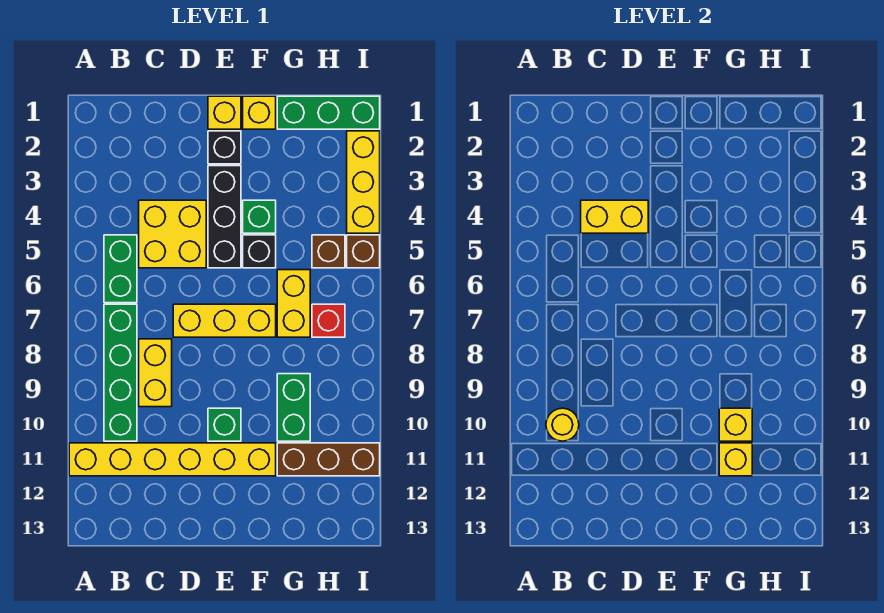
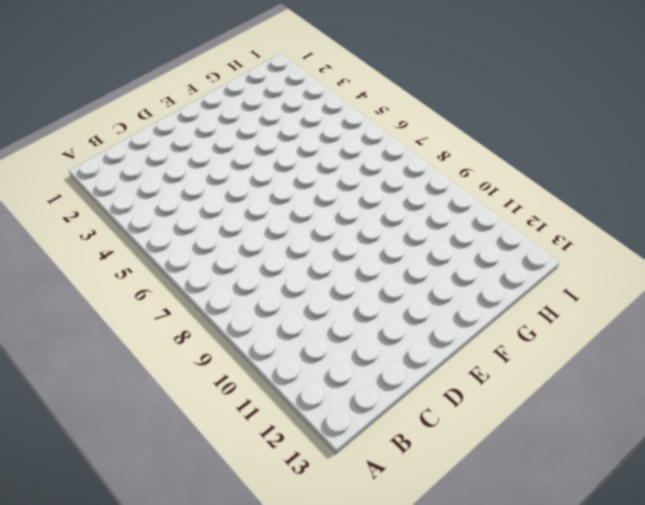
none -> yellow 1x6 brick [69,443,276,476]
none -> green 1x2 brick [104,235,137,303]
none -> green 1x4 brick [104,304,137,441]

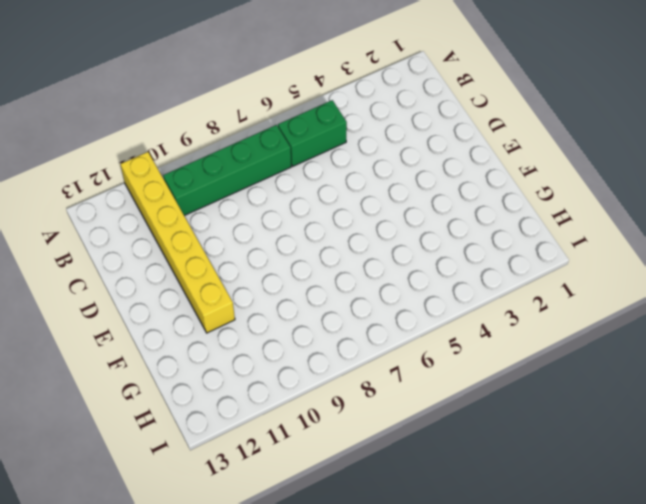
none -> yellow 2x2 brick [139,200,206,268]
none -> yellow 1x2 brick [139,339,172,407]
none -> yellow 1x3 brick [173,304,276,337]

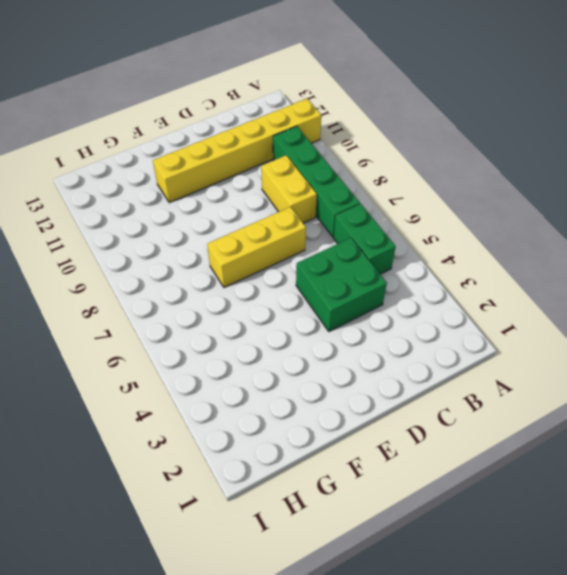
green 2x2 brick [296,238,387,331] -> yellow 2x2 brick [139,200,206,268]
none -> yellow 1x1 brick [208,96,241,129]
none -> black 1x1 brick [208,131,241,164]
none -> black 1x3 brick [208,166,241,268]

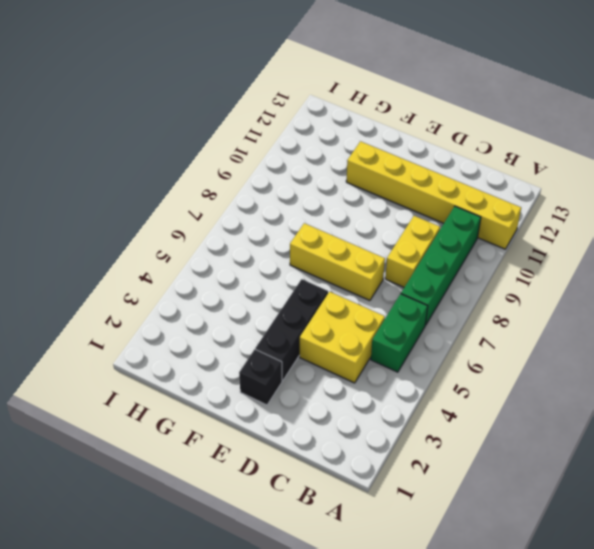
none -> yellow 1x1 brick [208,96,241,129]
none -> green 1x1 brick [208,408,241,441]
none -> yellow 1x1 brick [243,96,276,129]

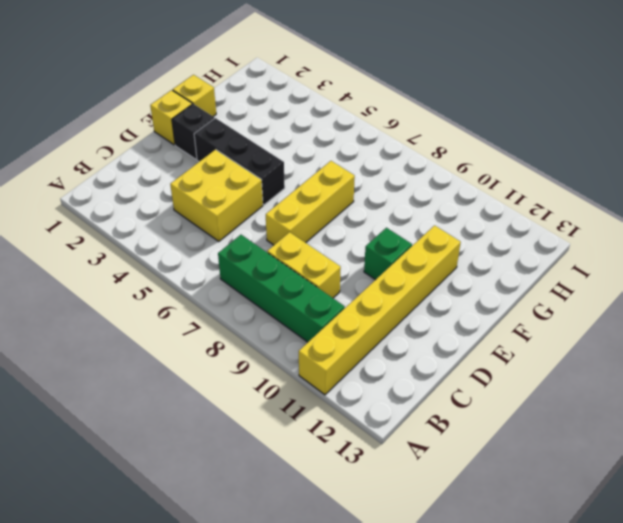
none -> green 1x2 brick [104,235,137,303]
none -> green 1x1 brick [243,200,276,233]
none -> black 1x1 brick [243,235,276,268]

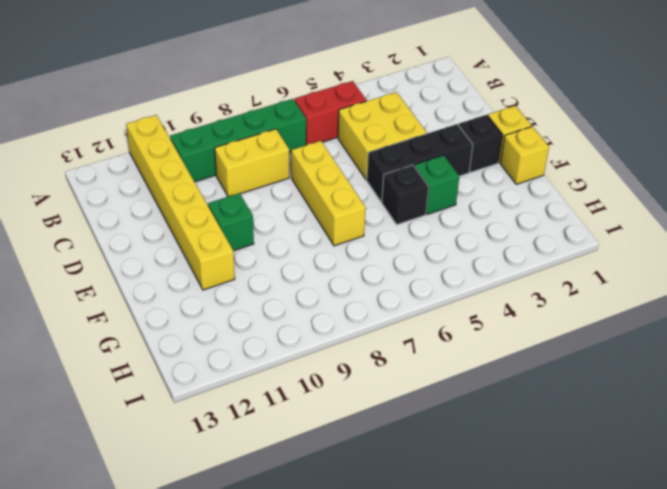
red 1x2 brick [295,81,367,145] -> green 1x2 brick [104,235,137,303]
none -> green 1x3 brick [277,96,380,129]
none -> yellow 1x2 brick [277,270,310,337]
none -> green 1x2 brick [277,374,310,441]

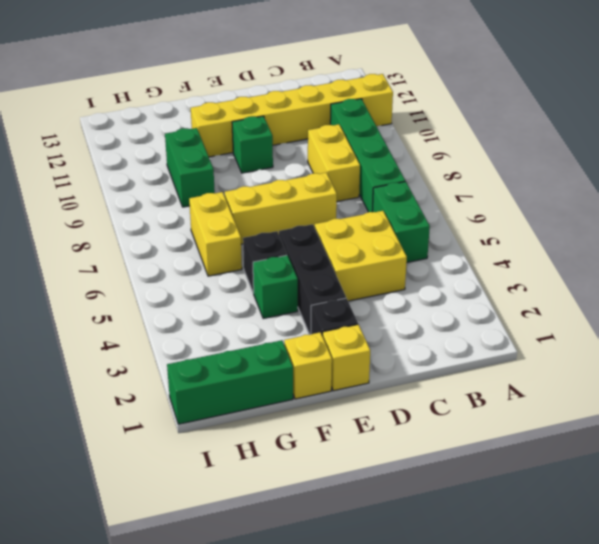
none -> brown 1x3 brick [277,443,380,476]
none -> brown 1x1 brick [312,235,345,268]
none -> red 1x1 brick [312,304,345,337]

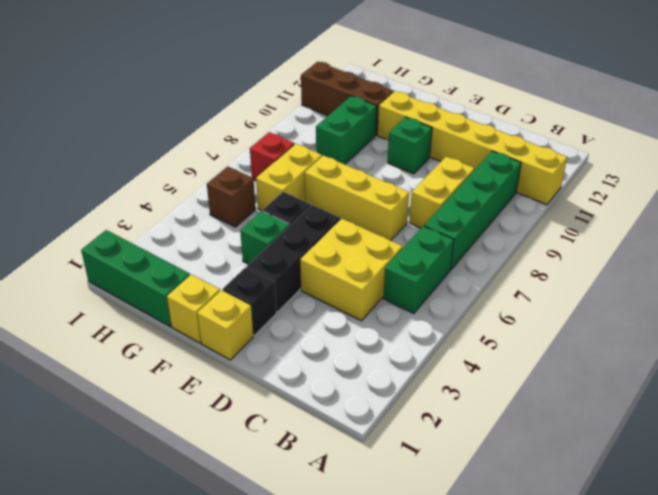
none -> yellow 1x3 brick [347,131,380,233]
none -> brown 1x1 brick [347,235,380,268]
none -> yellow 1x1 round brick [546,408,579,441]

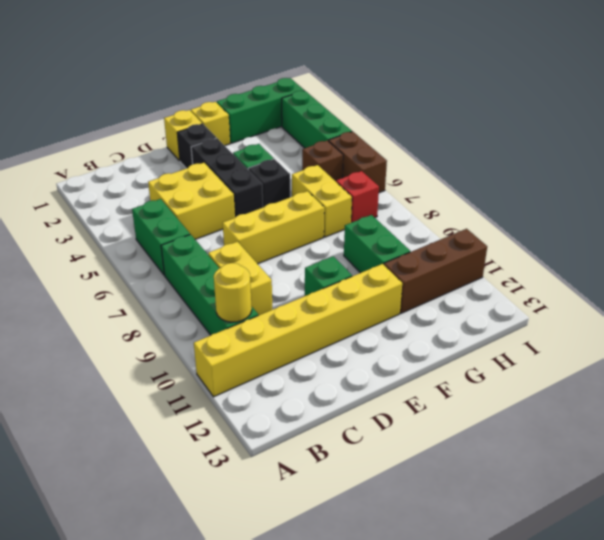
green 1x3 brick [282,91,352,148] -> yellow 1x3 brick [347,131,380,233]
brown 1x2 brick [329,132,387,193] -> brown 1x1 brick [347,235,380,268]
none -> yellow 1x2 brick [581,200,648,233]
none -> yellow 1x1 brick [719,408,752,441]
none -> yellow 1x1 brick [719,443,752,476]

